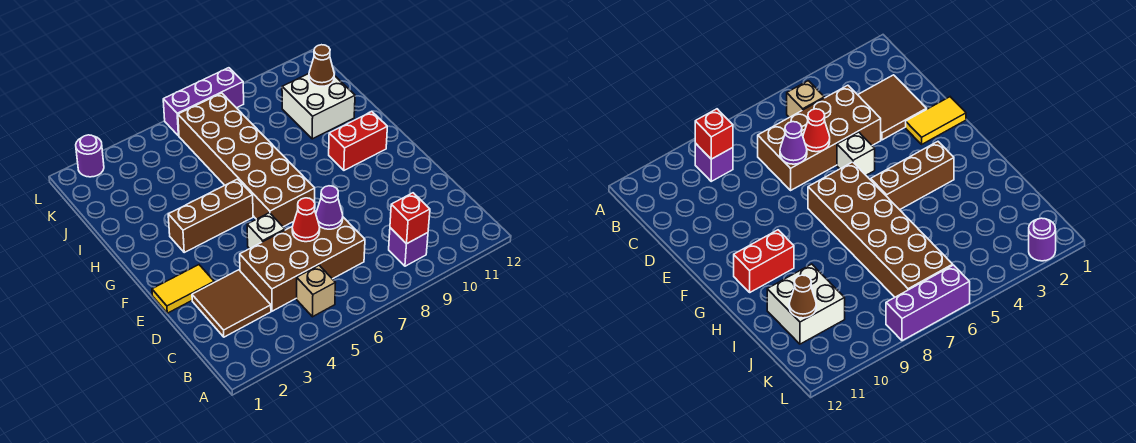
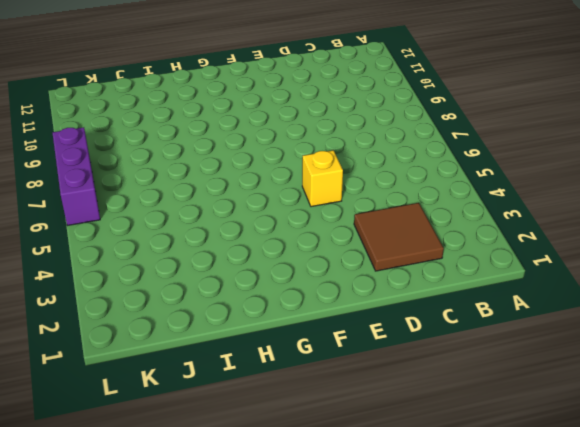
yellow 1x1 brick [302,150,343,207] -> white 1x1 brick [247,213,285,249]
none -> tan 1x1 brick [296,265,335,317]
none -> purple 1x1 brick [389,228,428,266]
none -> brown 2x4 brick [240,217,365,311]

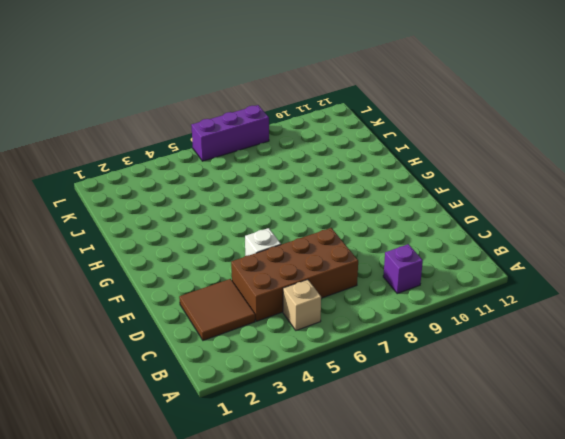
none -> yellow 1x2 tile [152,265,214,313]
none -> brown 2x6 brick [178,93,315,227]
none -> brown 1x3 brick [168,179,253,252]

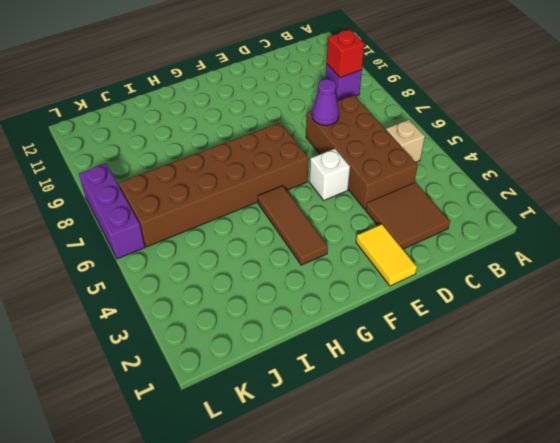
brown 1x3 tile [258,186,328,265] -> brown 1x3 brick [168,179,253,252]
none -> red 1x2 brick [329,111,387,170]
none -> white 2x2 brick [282,74,355,139]
none -> purple 1x1 round brick [76,135,104,177]

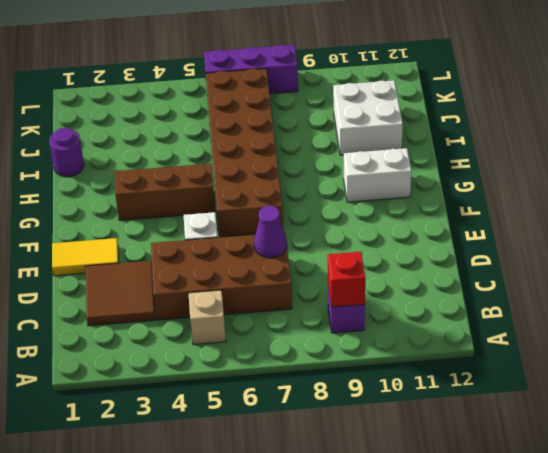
white 1x2 brick [344,148,411,202] -> red 1x2 brick [329,111,387,170]
purple 1x1 round brick [49,128,84,177] -> purple 1x1 round brick moved to [76,135,104,177]
none -> red 1x1 cone [292,198,320,242]
none -> brown 1x1 cone [309,45,335,86]

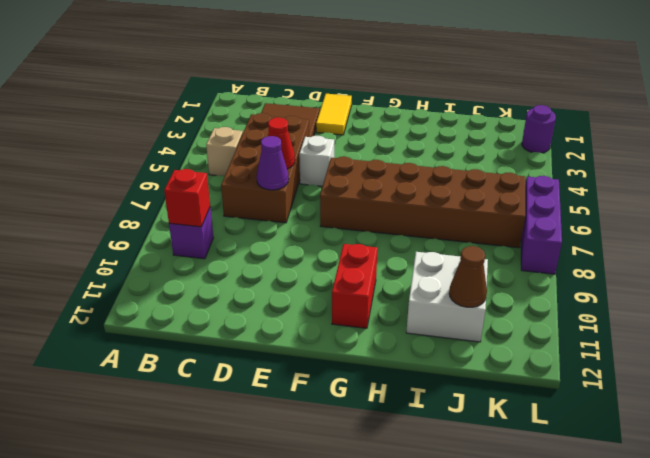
none -> brown 1x3 brick [168,179,253,252]

